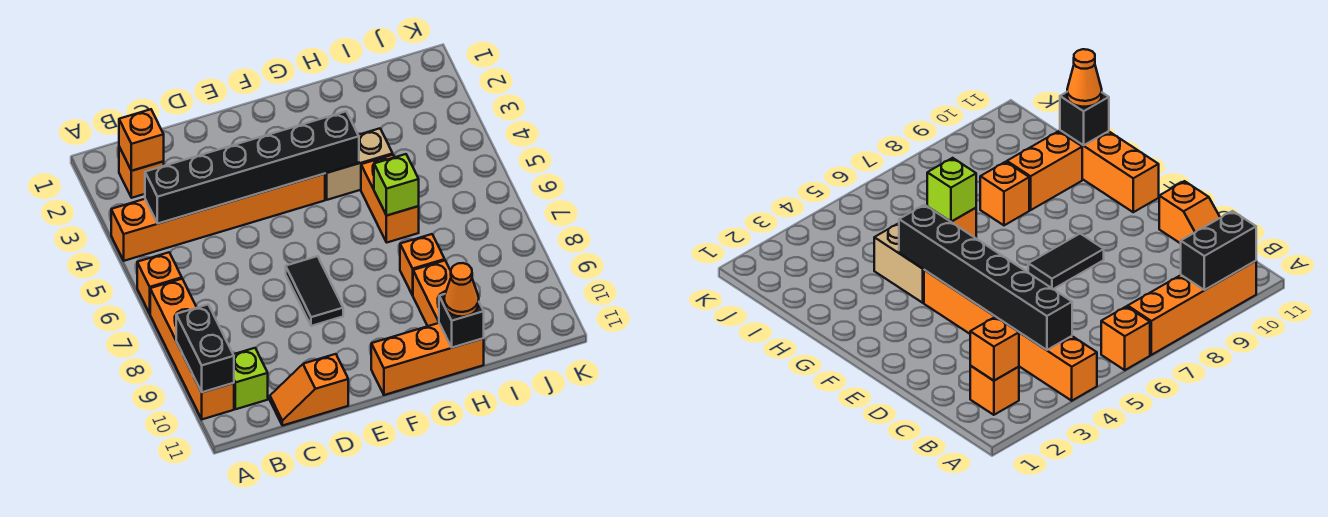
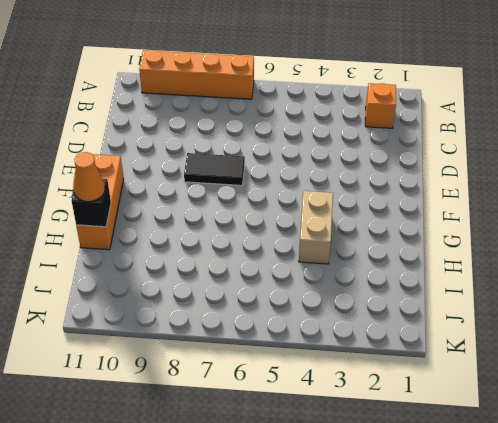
none -> orange 1x6 brick [111,174,325,261]
none -> orange 1x1 brick [137,252,182,313]
none -> lime 1x1 brick [233,348,268,409]

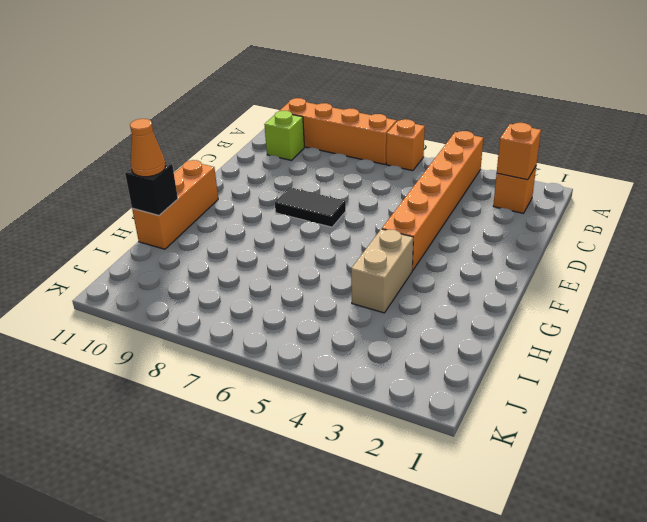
none -> orange 1x2 slope [270,354,348,426]
none -> orange 1x2 brick [361,155,419,242]
none -> orange 1x1 brick [400,234,445,295]

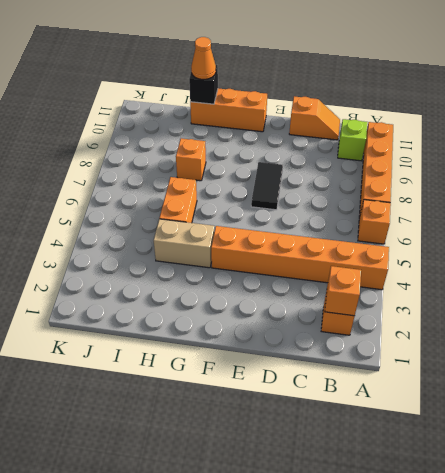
none -> orange 1x2 brick [413,261,451,326]
none -> black 1x2 brick [176,305,234,392]
none -> black 1x6 brick [145,111,359,223]

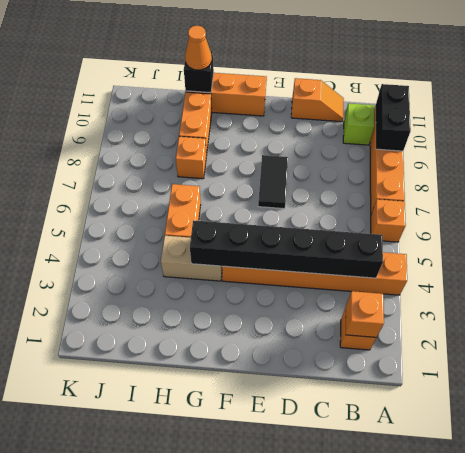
none -> lime 1x1 brick [374,154,419,216]

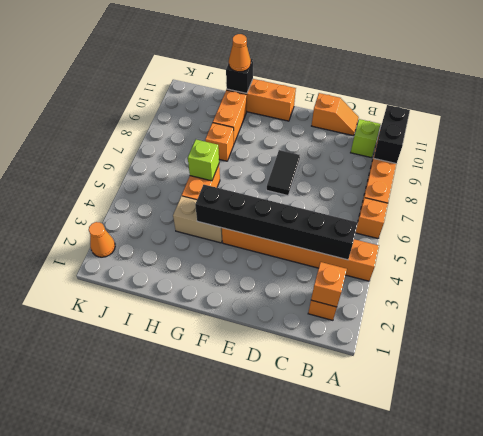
orange 1x1 cone [89,222,115,257] -> none

